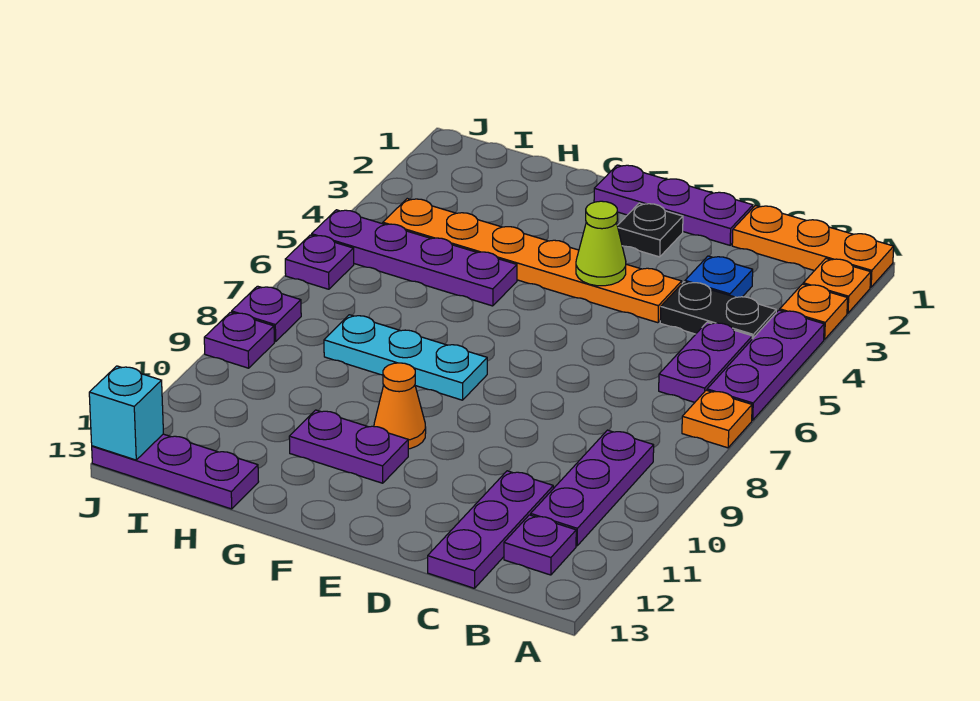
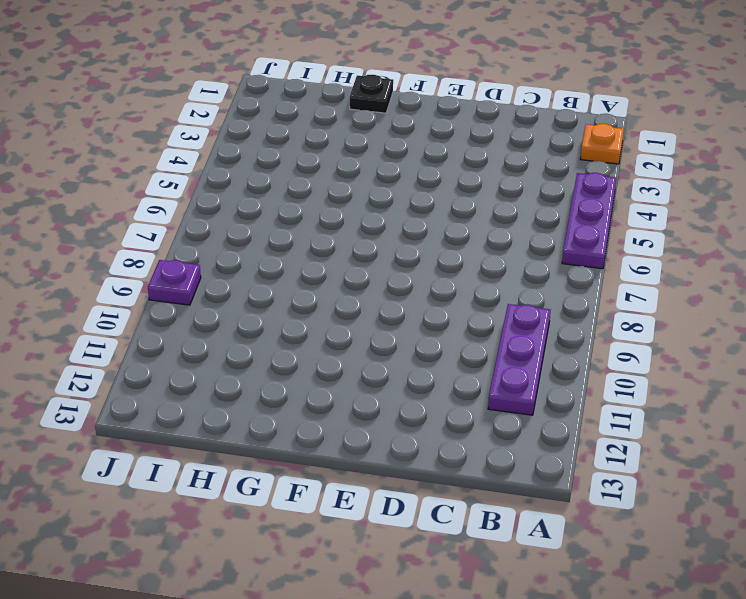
black 1x1 plate [350,75,393,113] -> black 1x1 plate moved to [617,203,683,257]
none -> orange 1x3 plate [732,206,894,287]
none -> orange 1x1 plate [780,284,848,339]
none -> orange 1x1 plate [682,390,752,448]

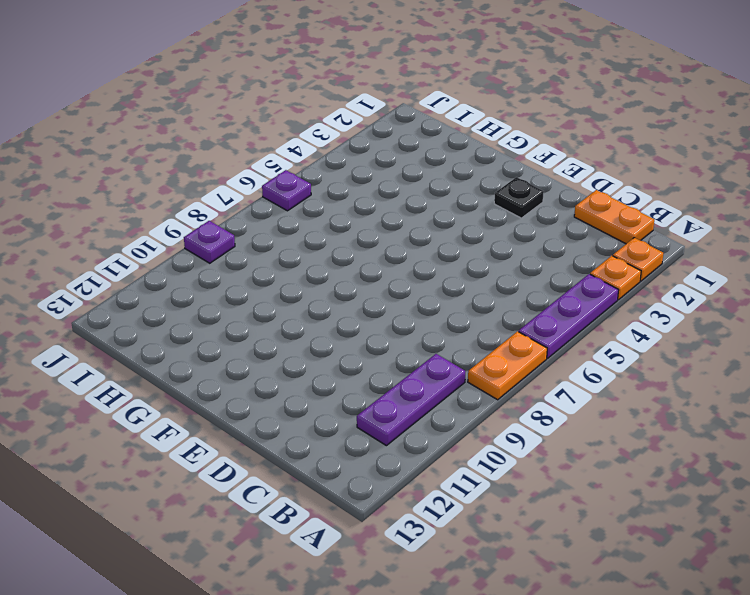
orange 1x2 plate [468,331,547,400] -> orange 1x1 plate [682,390,752,448]
orange 1x2 plate [574,190,654,244] -> orange 1x3 plate [732,206,894,287]
none -> black 1x2 plate [660,282,776,339]
none -> purple 1x2 plate [659,322,752,402]
none -> purple 1x1 plate [504,515,576,575]

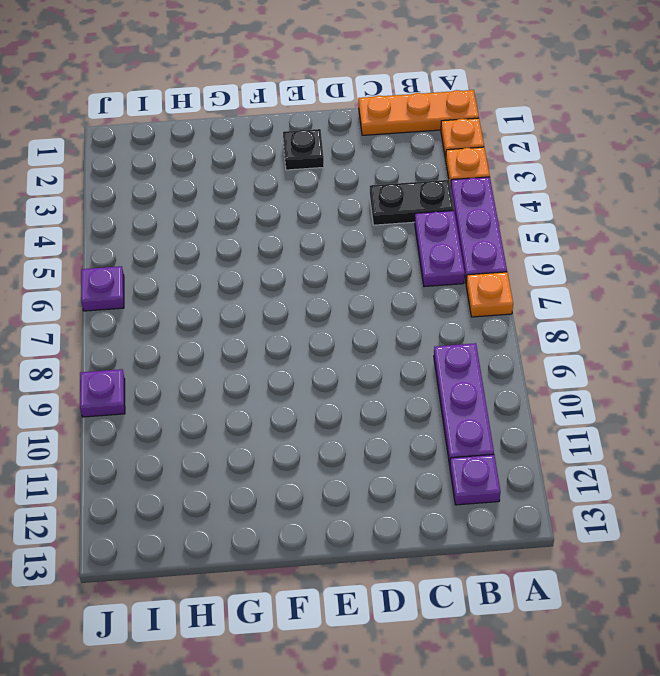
none -> blue 1x1 plate [685,256,753,297]
none -> purple 1x3 plate [428,471,553,588]
none -> purple 1x3 plate [594,165,753,245]

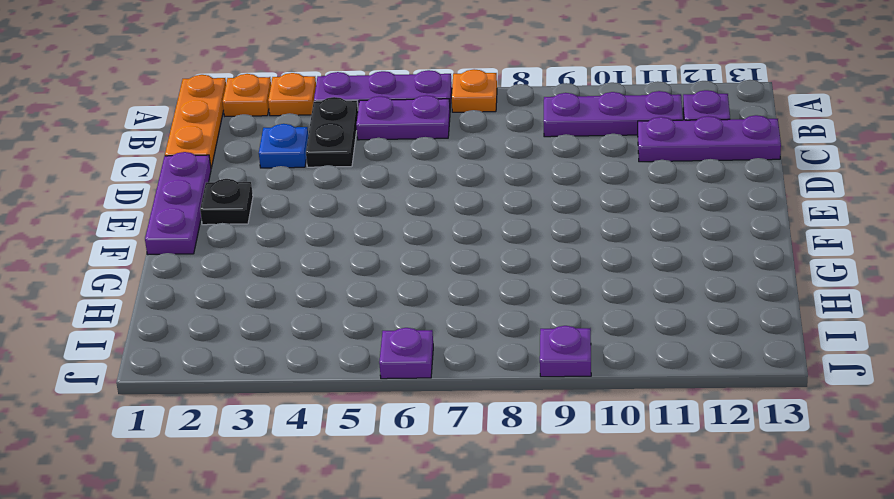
none -> orange 1x6 plate [383,199,682,323]
none -> cyan 1x3 plate [324,315,487,400]
none -> orange 1x1 cone [374,363,426,449]

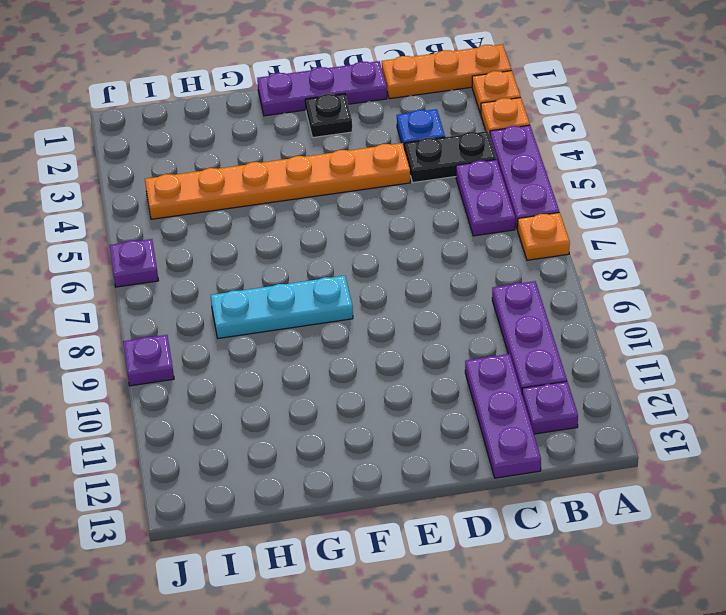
none -> orange 1x1 cone [374,363,426,449]
none -> purple 1x2 plate [289,410,408,483]
none -> purple 1x4 plate [312,210,517,306]

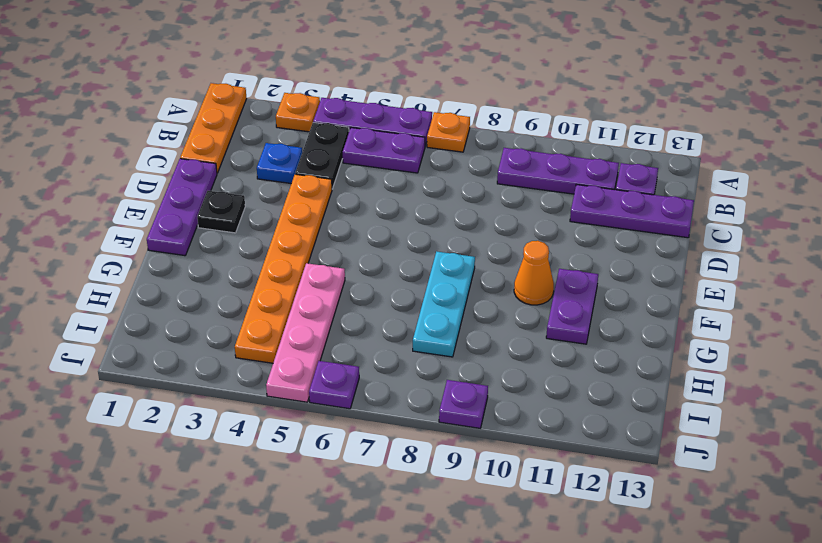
pink 1x4 plate [266,263,345,402] -> purple 1x4 plate [312,210,517,306]
none -> orange 1x1 plate [803,259,871,313]
none -> purple 1x3 plate [92,434,259,509]
none -> purple 1x1 plate [232,286,301,342]

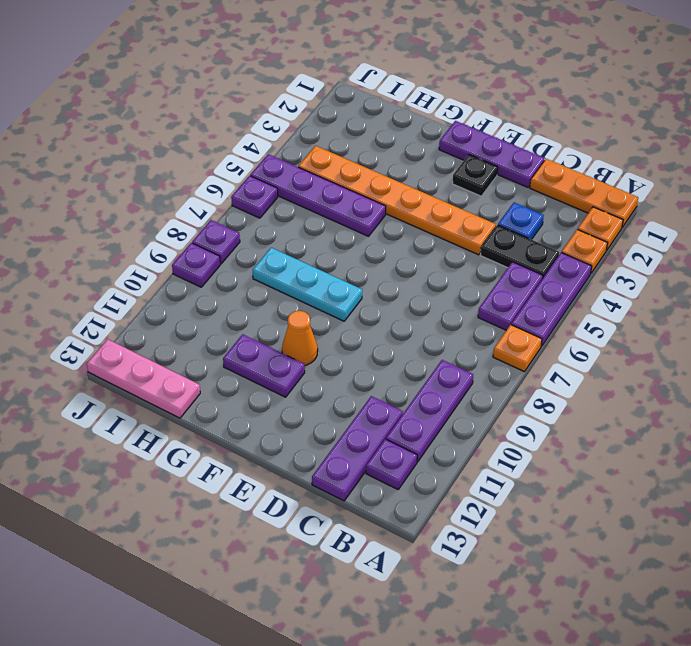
pink 1x3 plate [87,339,200,418] -> purple 1x3 plate [92,434,259,509]
none -> lime 1x1 cone [576,201,626,286]
none -> cyan 1x1 brick [89,366,163,460]

